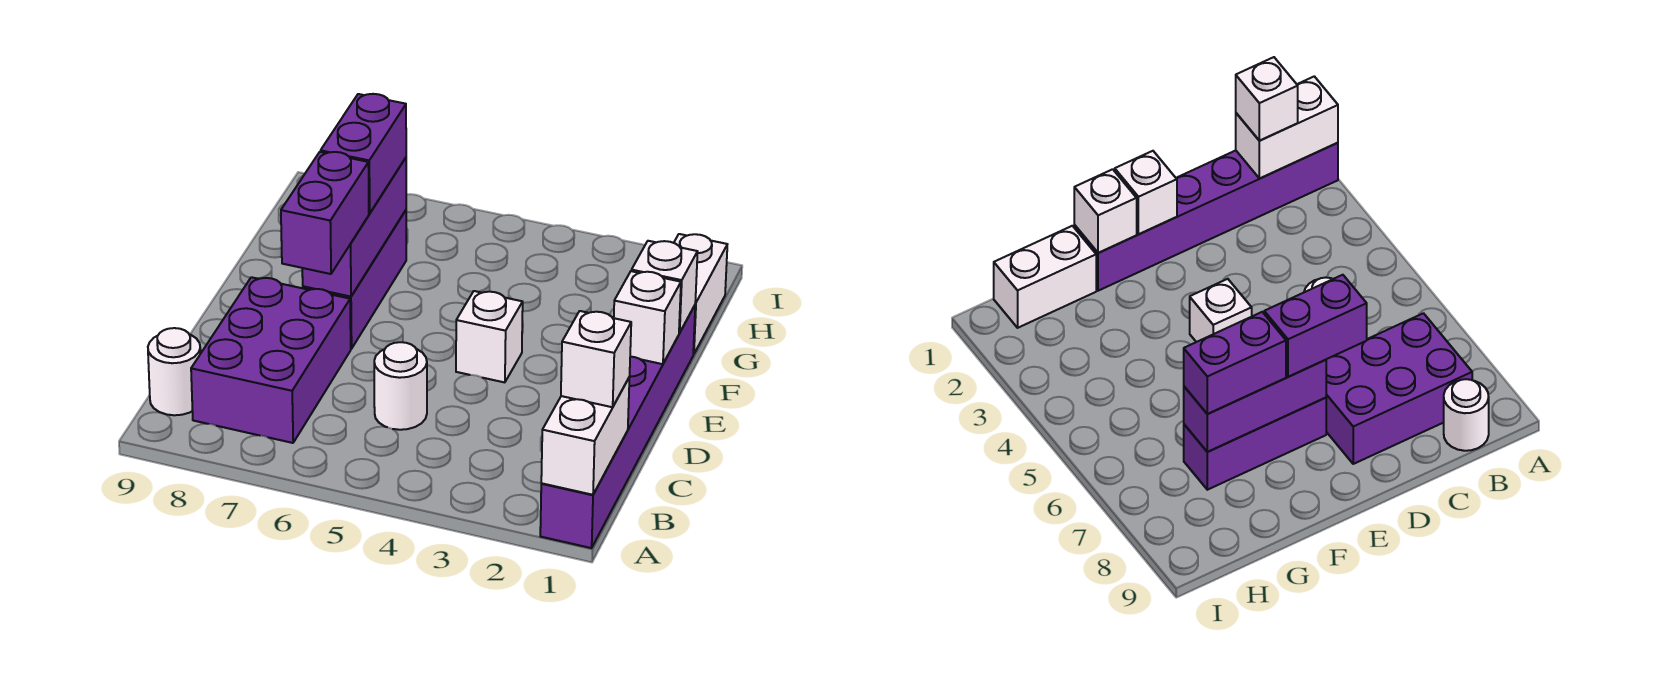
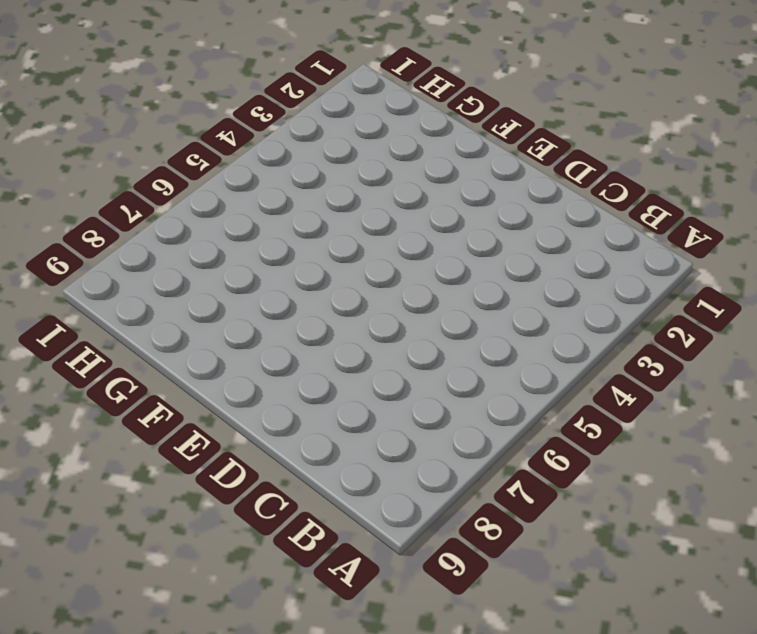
none -> purple 1x6 brick [540,305,695,548]
none -> purple 2x3 brick [191,277,351,443]
none -> white 1x1 round brick [148,328,201,415]

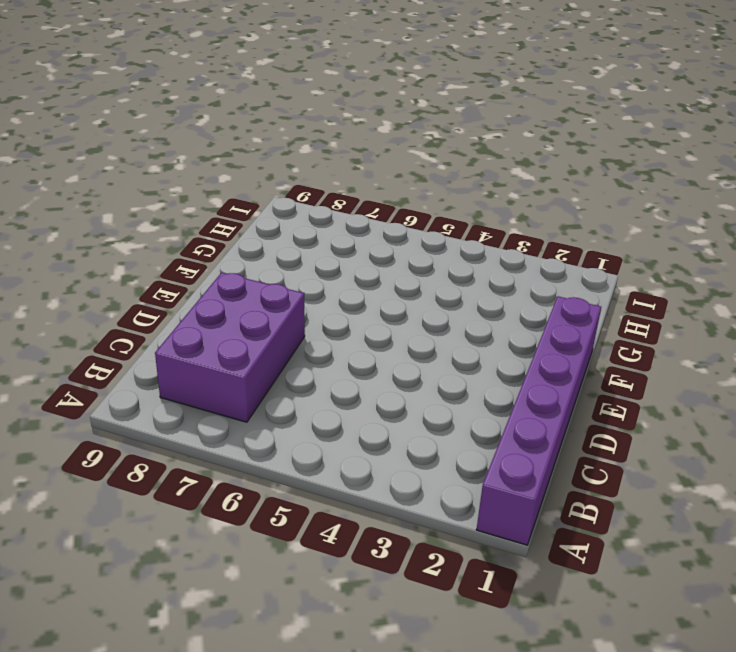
none -> white 1x1 round brick [148,328,201,415]
none -> white 1x1 round brick [374,342,427,430]
none -> white 1x1 brick [456,291,523,382]

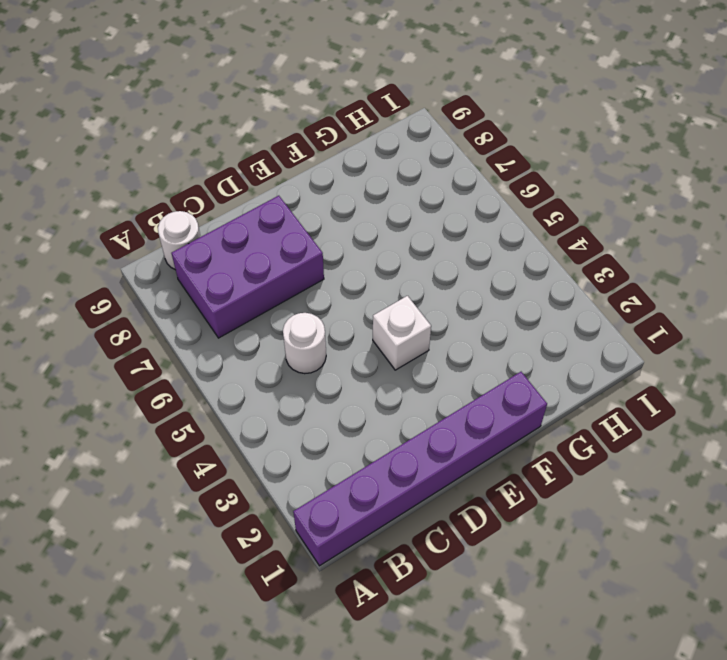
none -> purple 1x3 brick [303,210,406,349]
none -> white 1x2 brick [674,234,727,354]
none -> white 1x2 brick [541,377,630,495]

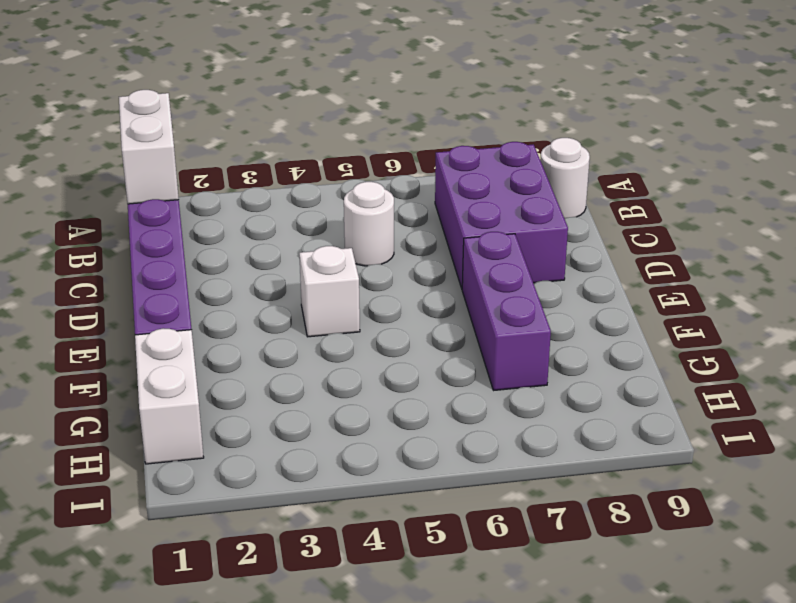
none -> white 1x1 brick [614,271,681,364]
none -> purple 1x3 brick [302,158,406,297]
none -> white 1x1 brick [632,241,698,333]

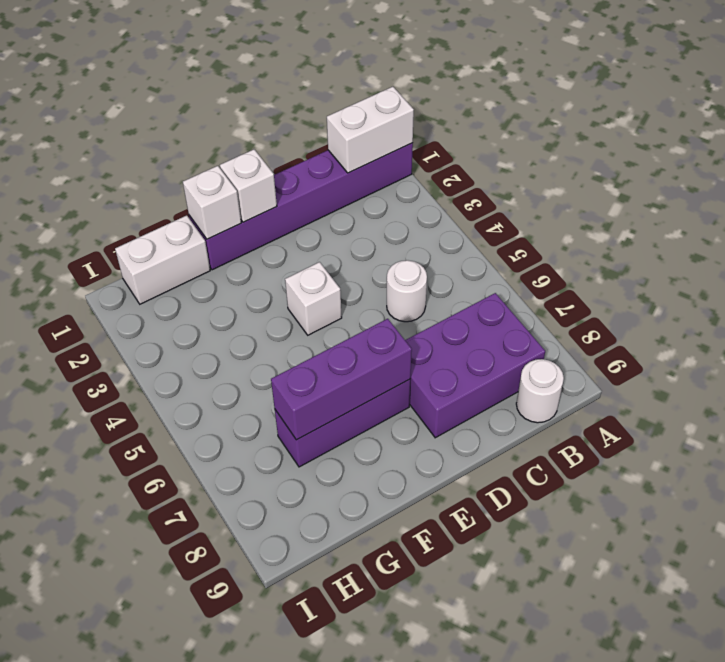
none -> white 1x1 brick [561,311,631,407]
none -> purple 1x2 brick [281,152,369,274]
none -> purple 1x2 brick [321,94,406,214]

